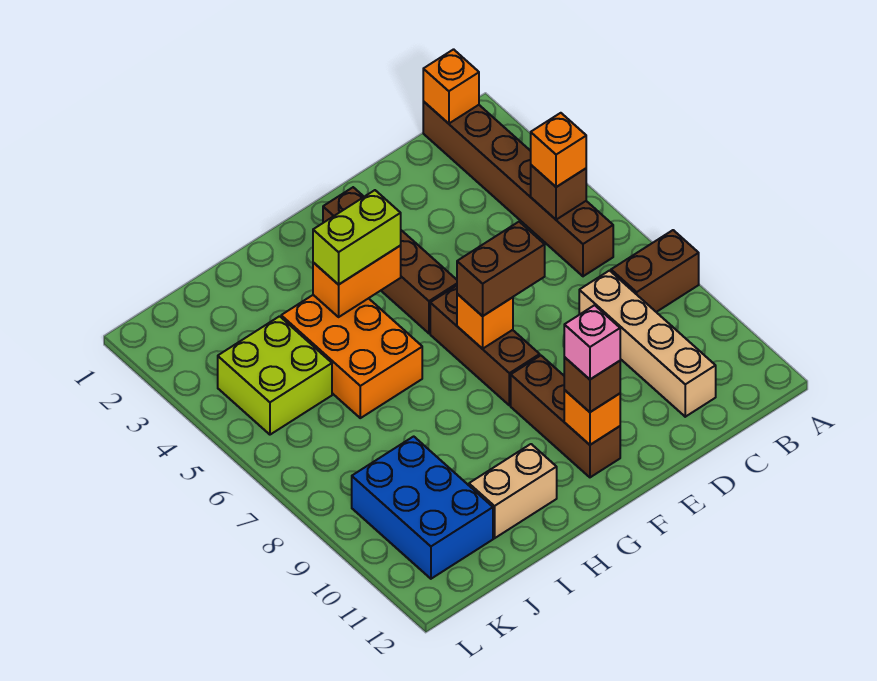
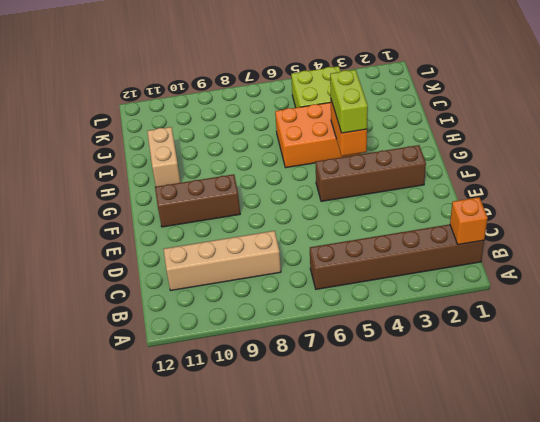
none -> brown 1x2 brick [611,230,699,312]
none -> brown 1x3 brick [430,286,540,405]
none -> blue 2x3 brick [352,436,493,579]

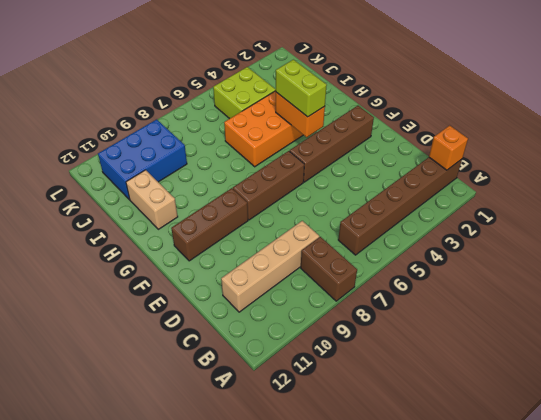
none -> brown 1x1 brick [531,165,586,220]
none -> orange 1x1 brick [457,294,513,349]
none -> orange 1x1 brick [564,390,620,445]

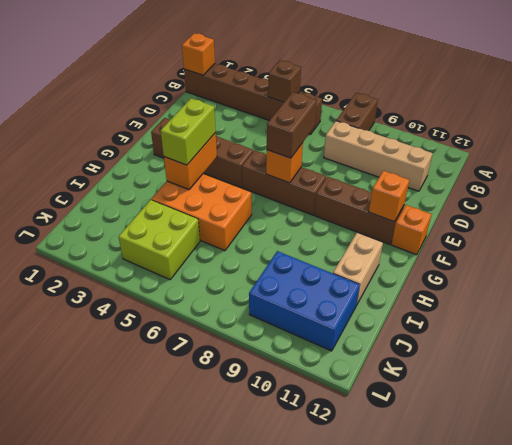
orange 1x1 brick [391,205,432,255] -> orange 1x1 brick moved to [531,113,586,187]
none -> brown 1x1 brick [564,357,620,412]
none -> pink 1x1 brick [564,305,620,379]

